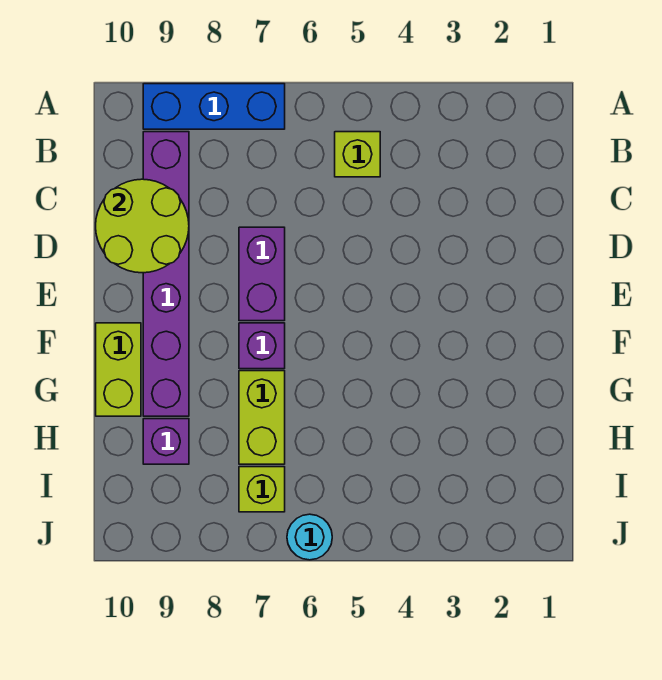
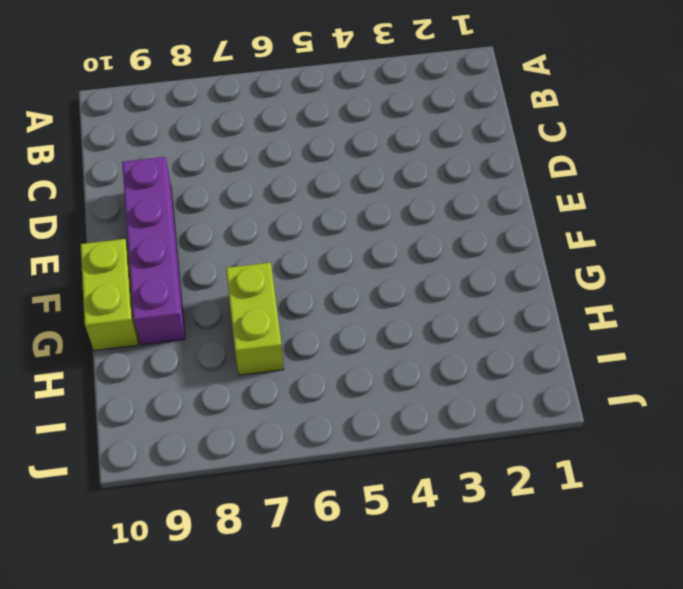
purple 1x4 brick [122,157,185,345] -> purple 1x6 brick [143,132,189,416]
none -> blue 1x3 brick [143,84,285,129]
none -> lime 1x1 brick [335,132,380,177]

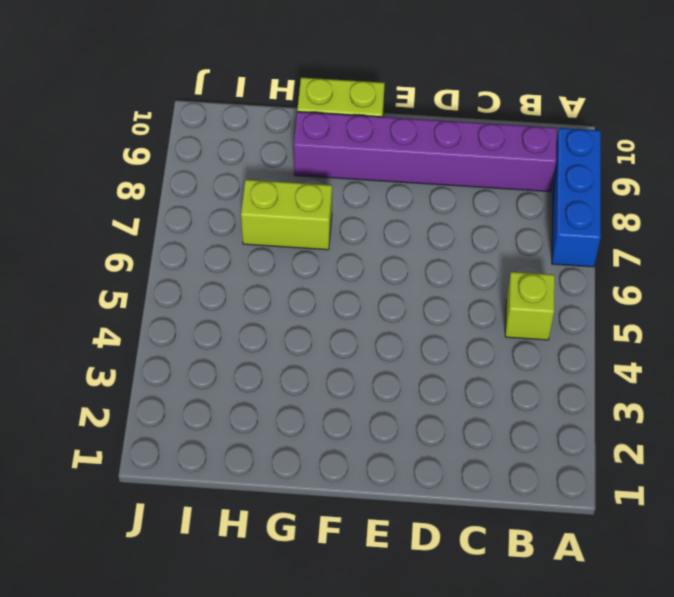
none -> purple 1x2 brick [239,227,285,321]
none -> purple 1x1 brick [239,323,285,369]

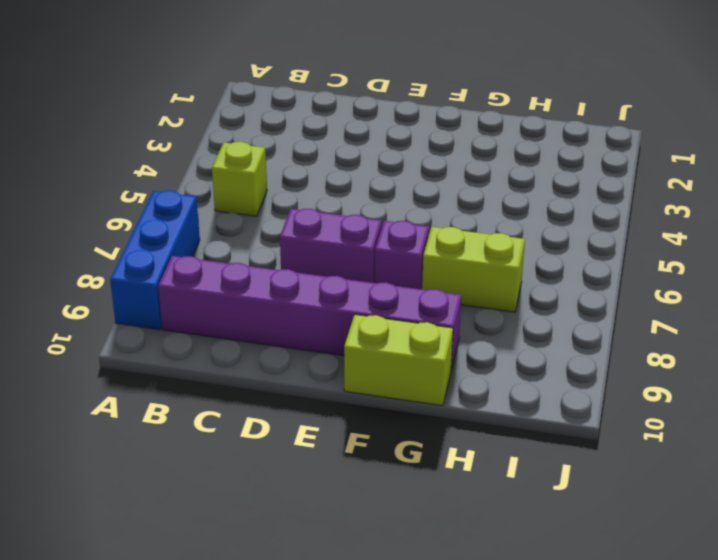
none -> purple 1x1 brick [143,419,189,464]
none -> lime 1x1 brick [239,467,285,512]

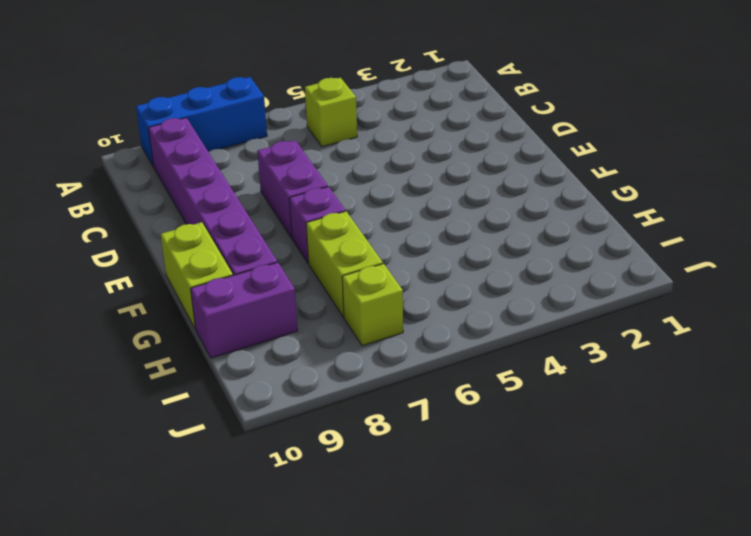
purple 1x2 brick [191,262,298,358] -> purple 1x1 brick [143,419,189,464]
none -> cyan 1x1 round brick [287,514,332,560]
none -> lime 2x2 round brick [96,179,189,273]

